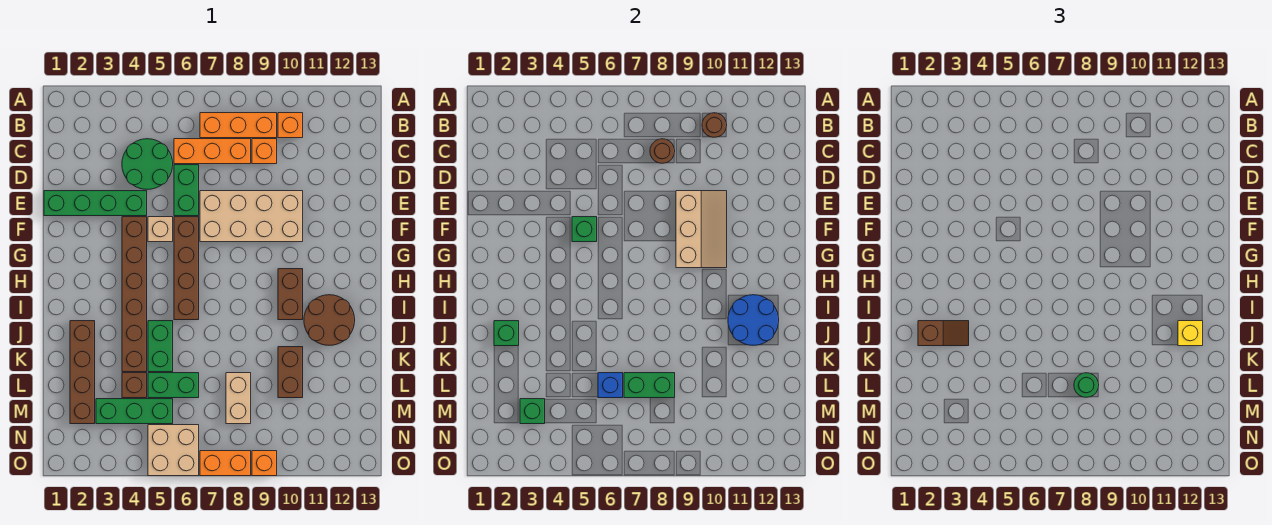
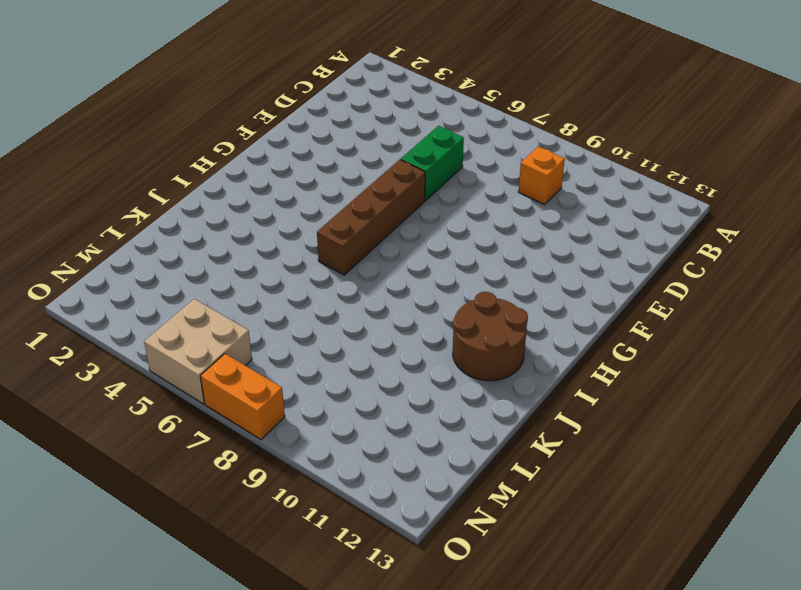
none -> orange 1x3 brick [200,113,277,138]
none -> orange 1x1 brick [278,113,303,138]
none -> green 2x2 round brick [122,139,173,189]
none -> orange 1x3 brick [174,139,251,164]

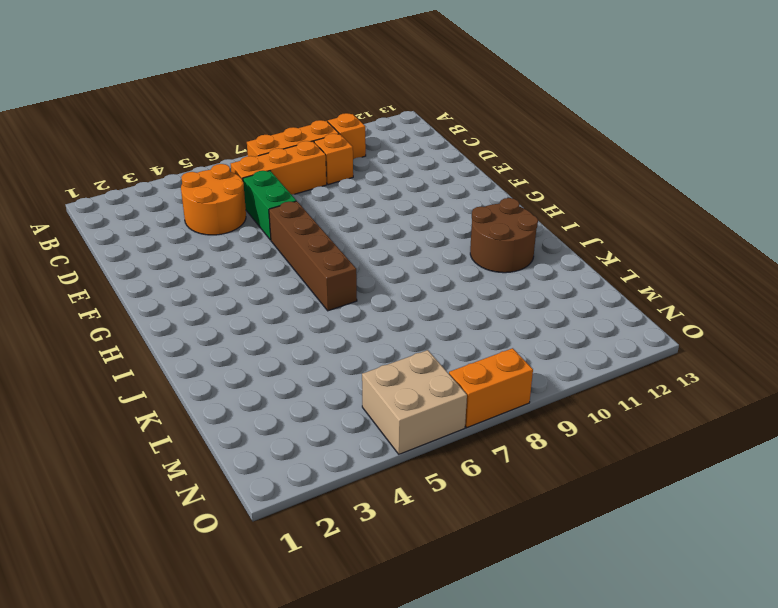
orange 2x2 round brick [181,164,246,235] -> green 2x2 round brick [122,139,173,189]
none -> green 1x4 brick [44,191,147,216]
none -> tan 2x4 brick [200,191,303,242]
none -> brown 1x6 brick [122,217,147,372]
none -> tan 1x1 brick [148,217,173,242]

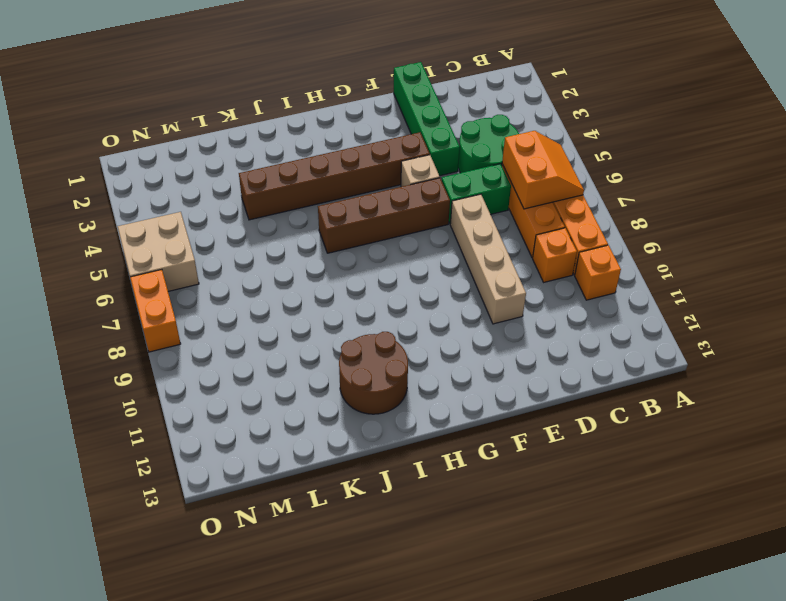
orange 2x2 slope [502,131,584,209] -> none
tan 1x4 brick [450,194,526,324] -> tan 2x4 brick [200,191,303,242]
none -> brown 1x2 brick [278,269,303,320]
none -> brown 1x4 brick [70,321,95,424]
none -> green 1x2 brick [148,321,173,372]
none -> brown 1x2 brick [278,347,303,398]

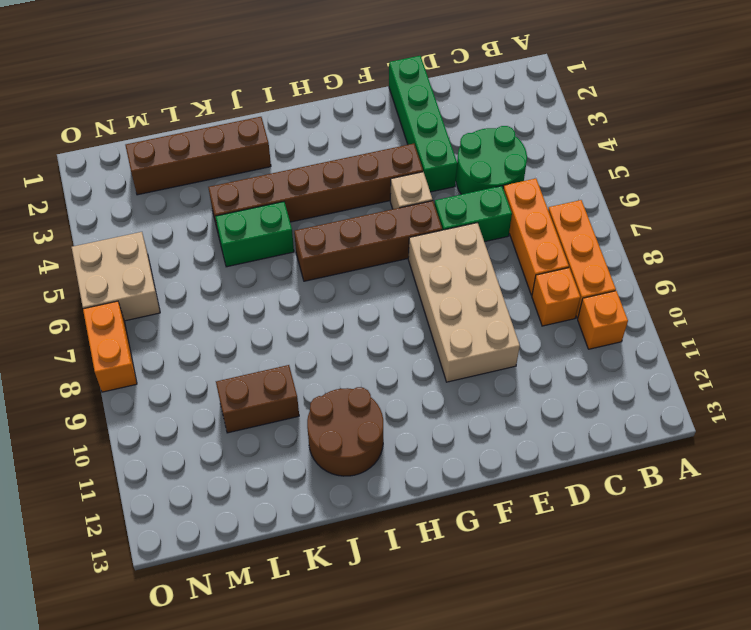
none -> brown 1x2 brick [278,269,303,320]
none -> brown 1x1 brick [122,373,147,398]
none -> green 1x2 brick [148,373,199,398]
none -> tan 1x2 brick [226,373,251,424]

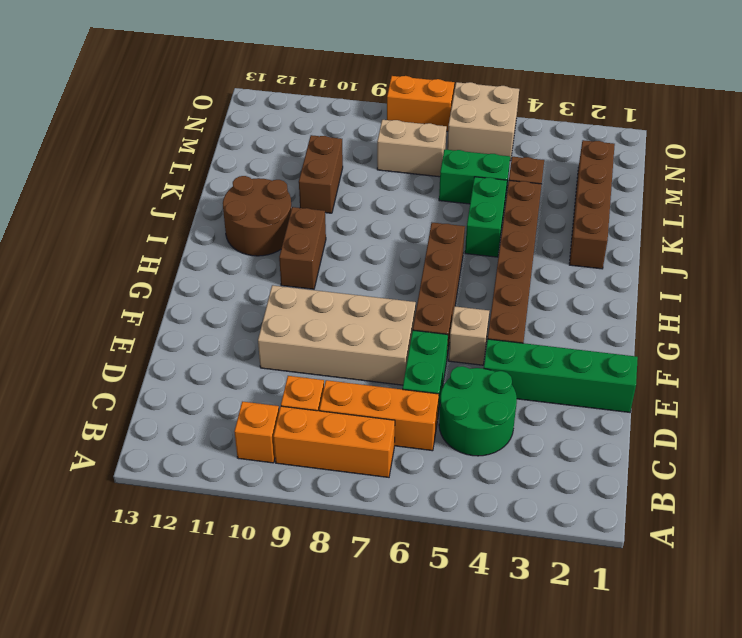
tan 1x2 brick [377,120,447,177] -> tan 1x2 brick turned to [226,373,251,424]
none -> green 1x3 brick [96,399,173,424]
none -> orange 1x1 brick [252,451,277,476]
none -> brown 1x1 round brick [702,113,727,137]
none -> brown 1x1 round brick [650,139,675,163]

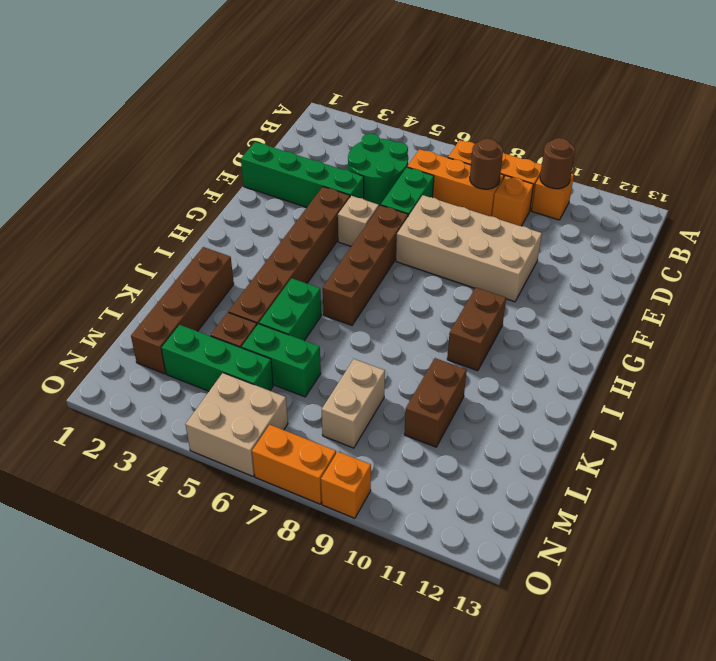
none -> brown 2x2 round brick [304,295,355,345]
none -> tan 2x3 slope [676,191,727,268]
none -> green 1x1 brick [572,217,597,242]
none -> blue 2x2 round brick [728,295,779,345]

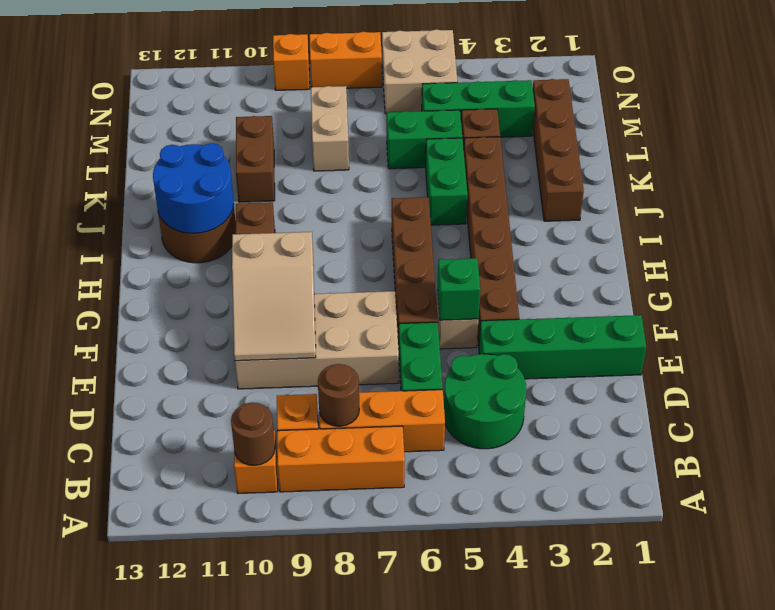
tan 2x3 slope [232,232,316,361] -> tan 2x3 slope turned to [676,191,727,268]
none -> green 1x1 brick [494,321,519,346]
none -> blue 1x1 brick [598,373,623,398]
none -> green 1x2 brick [624,373,675,398]
none -> green 1x1 brick [520,399,545,424]

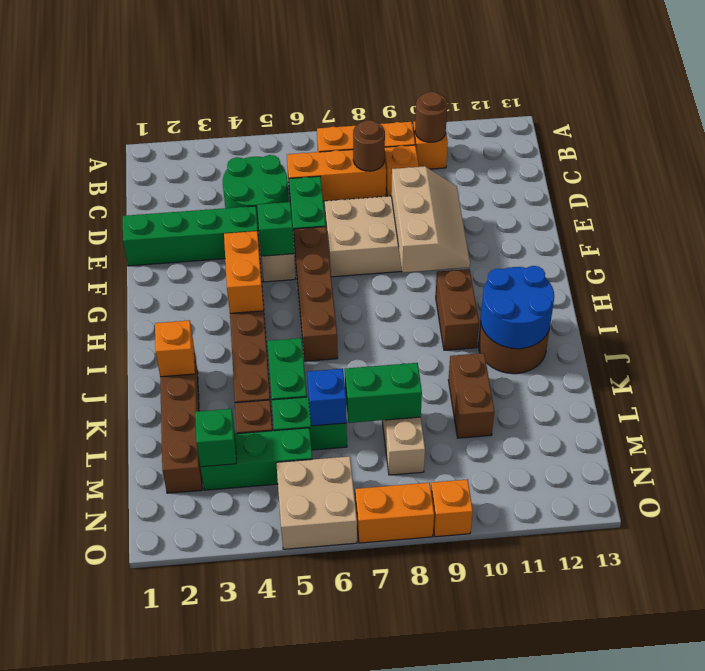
orange 1x2 brick [224,231,264,313] -> none
orange 1x1 brick [155,320,195,377] -> green 1x1 brick [494,321,519,346]
none -> brown 1x2 slope [918,321,969,346]
none -> yellow 1x1 brick [1178,321,1203,346]
none -> green 1x1 round brick [1074,373,1099,397]

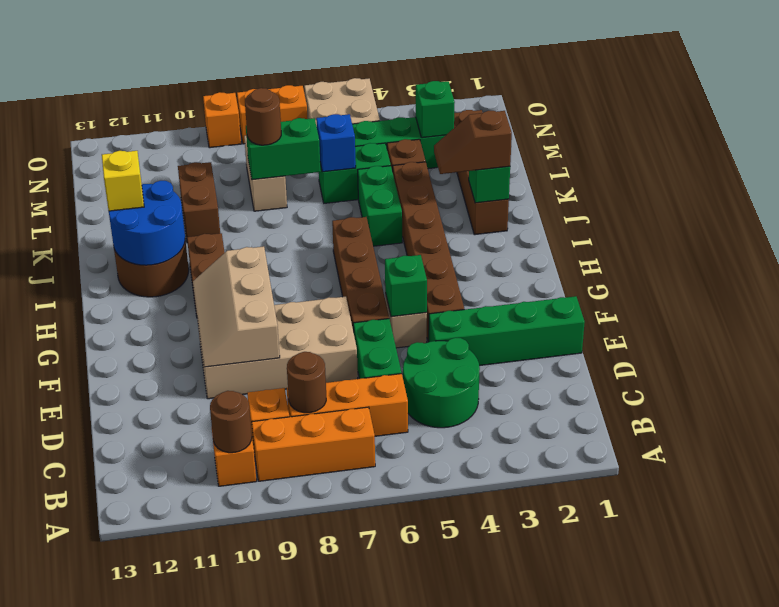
brown 1x1 round brick [245,88,281,145] -> green 1x1 round brick [1074,373,1099,397]

